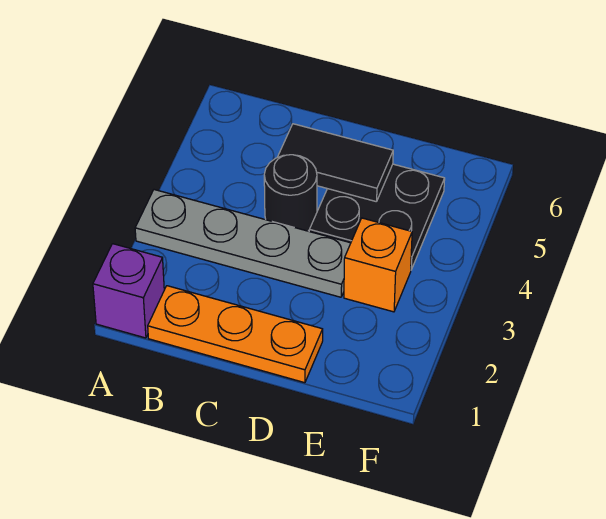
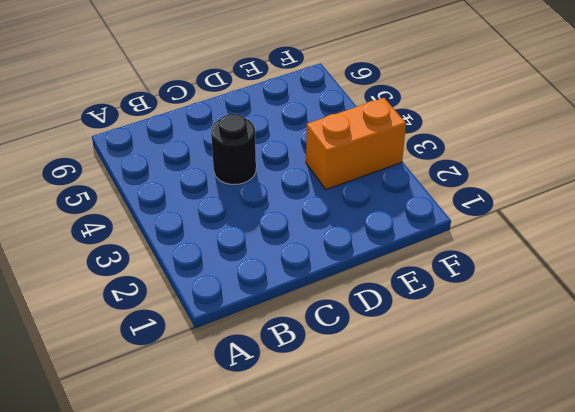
orange 1x2 brick [306,98,406,190] -> orange 1x1 brick [344,218,412,312]
none -> purple 1x1 brick [93,244,164,338]
none -> grey 1x4 plate [135,190,351,297]

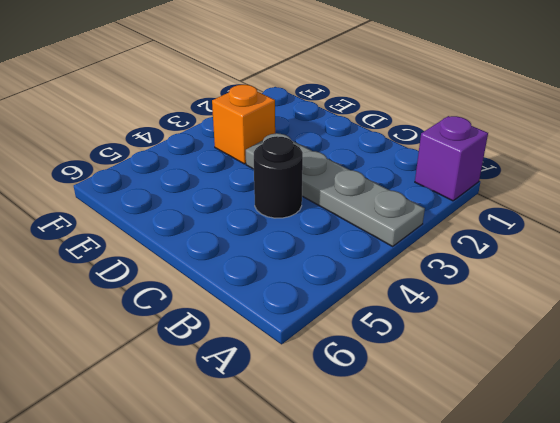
none -> orange 1x3 plate [148,286,323,383]
none -> black 2x2 plate [309,164,445,270]

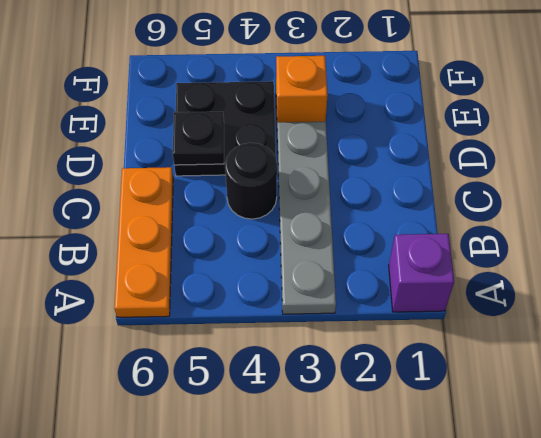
orange 1x3 plate [114,167,173,317] -> orange 1x3 plate moved to [148,286,323,383]
black 1x1 plate [173,112,224,165] -> black 1x2 tile [278,124,393,202]

